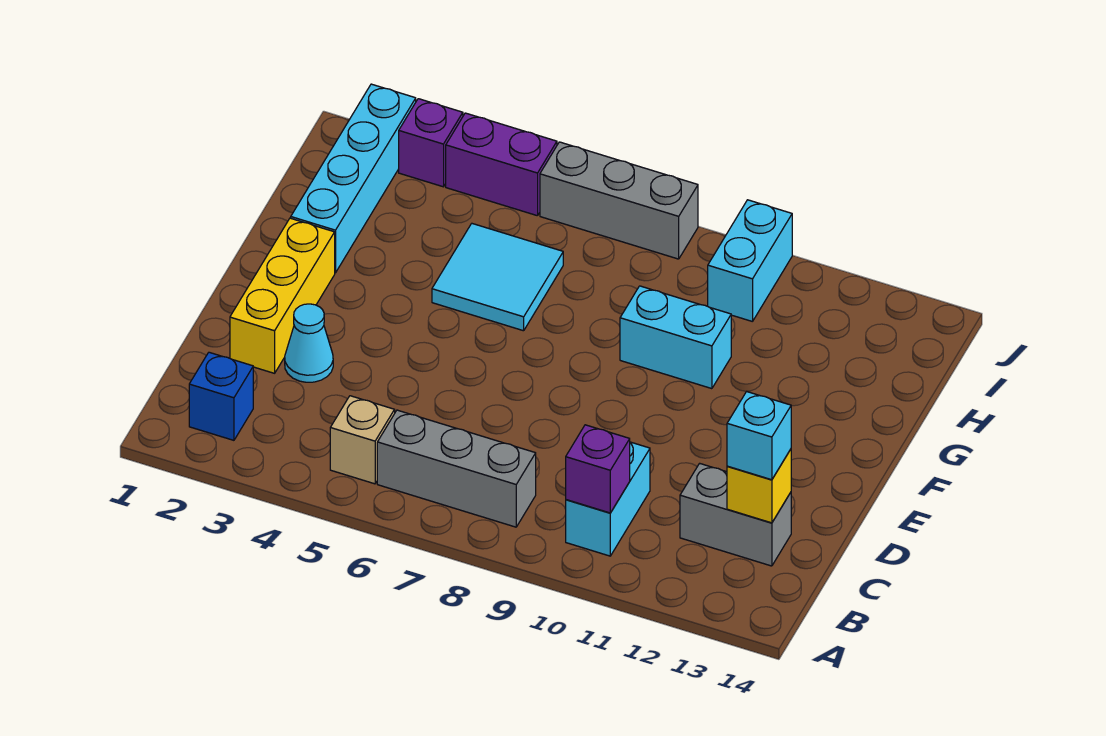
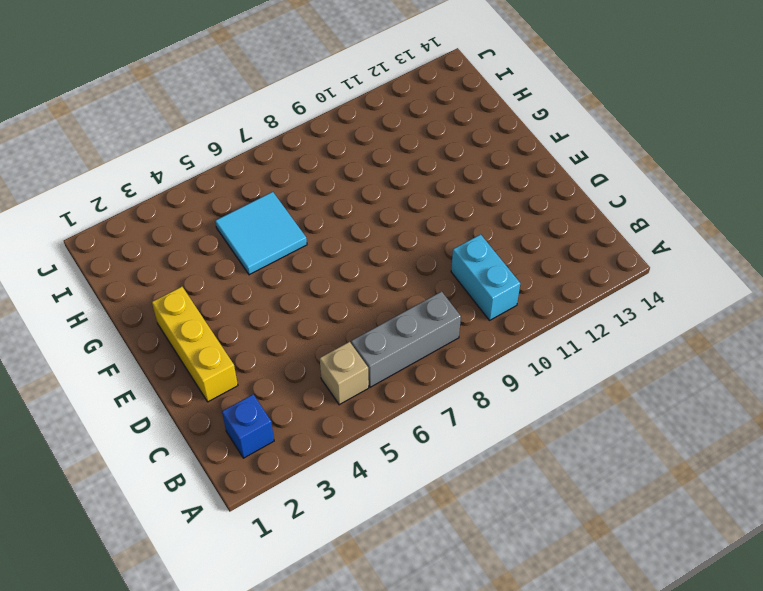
none -> grey 1x2 brick [680,463,791,566]
none -> cyan 1x1 cone [285,304,333,382]
none -> cyan 1x4 brick [291,84,416,273]

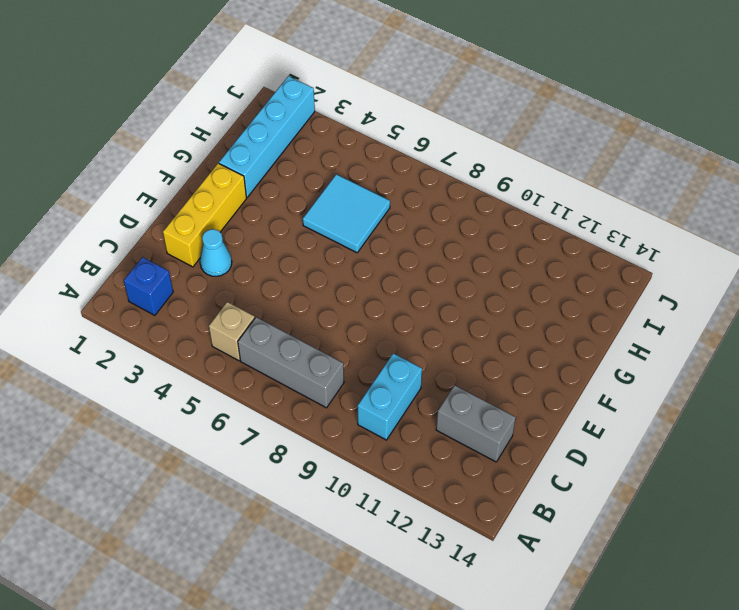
none -> cyan 1x2 brick [620,286,731,389]
none -> cyan 1x2 brick [708,200,792,322]
none -> purple 1x1 brick [399,99,463,187]

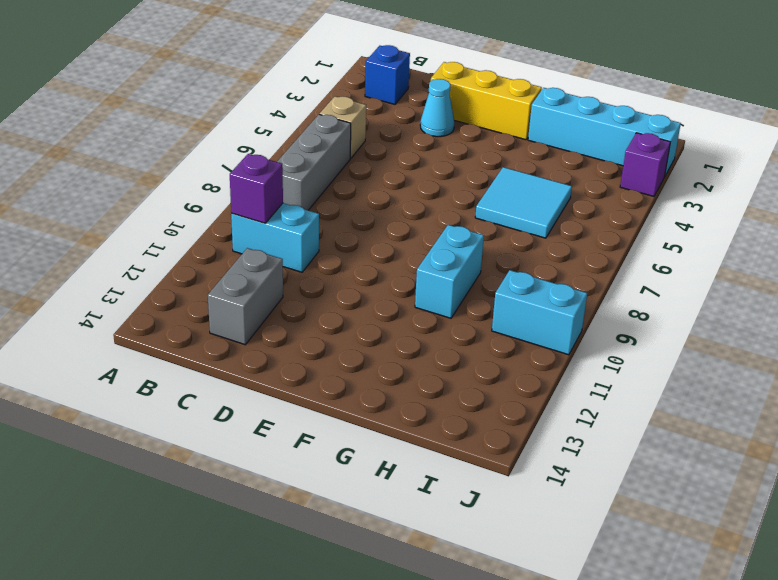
none -> purple 1x2 brick [446,113,557,216]
none -> grey 1x3 brick [540,142,698,259]
none -> yellow 1x1 brick [727,449,791,523]

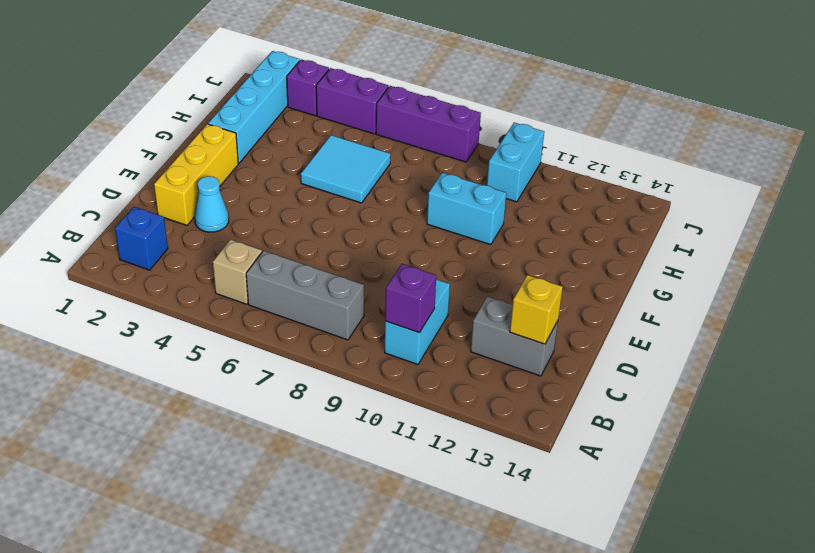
purple 1x3 brick [376,86,481,162] -> grey 1x3 brick [540,142,698,259]
none -> cyan 1x1 brick [727,392,791,480]

